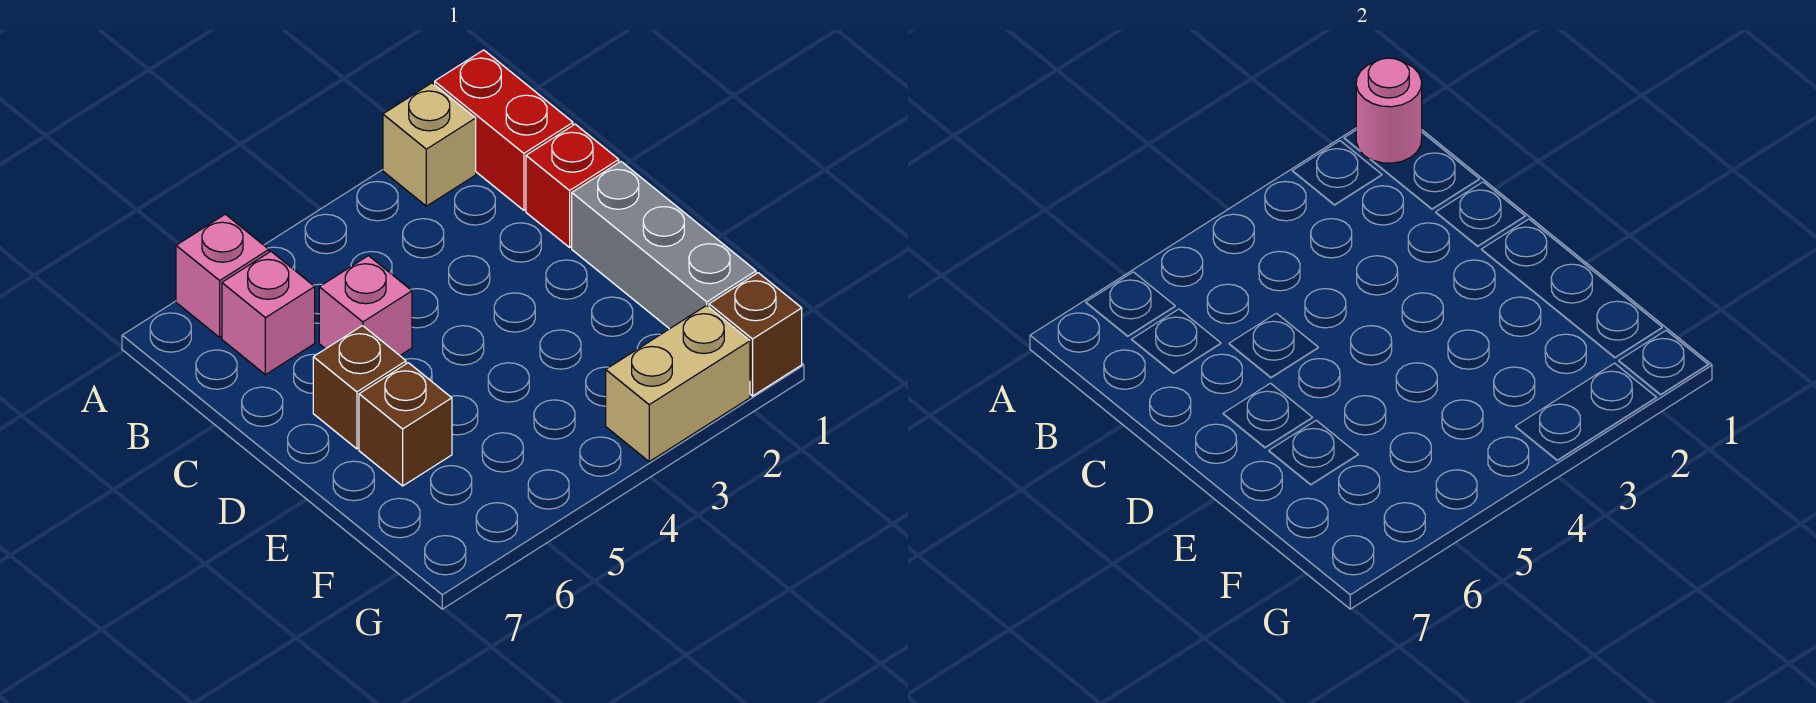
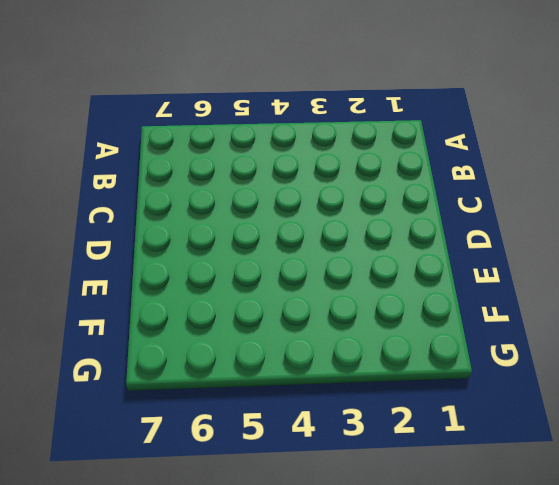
none -> red 1x2 brick [435,50,573,210]
none -> tan 1x1 brick [383,83,476,206]
none -> pink 1x1 brick [176,214,269,337]

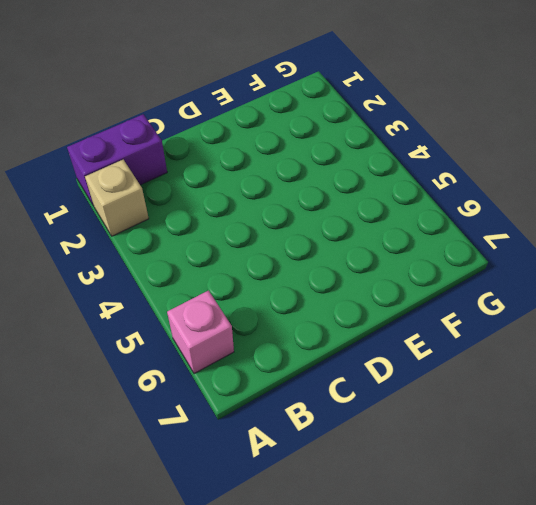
purple 1x2 brick [67,114,167,206] -> red 1x2 brick [435,50,573,210]
none -> pink 1x1 brick [222,252,315,375]
none -> red 1x1 brick [526,124,619,247]
none -> pink 1x1 brick [319,256,412,355]

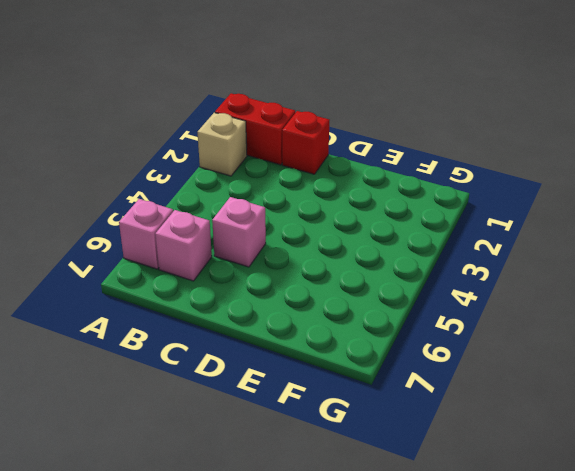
none -> grey 1x3 brick [572,162,756,329]
none -> brown 1x1 brick [313,326,406,449]
none -> brown 1x1 brick [359,363,452,486]

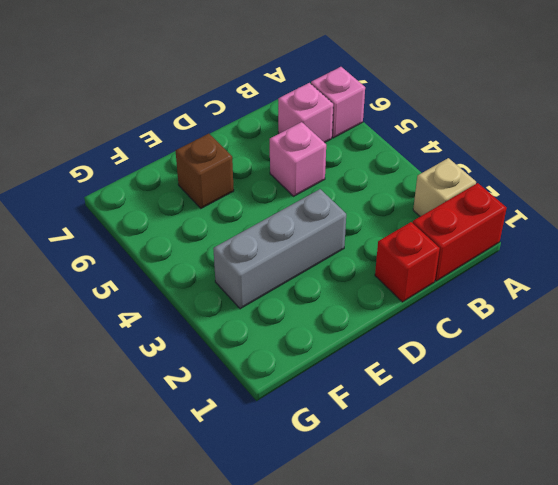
grey 1x3 brick [213,189,346,309] -> grey 1x3 brick moved to [572,162,756,329]
none -> brown 1x1 brick [313,326,406,449]
none -> brown 1x1 brick [709,273,802,396]
none -> tan 1x2 brick [606,305,750,462]

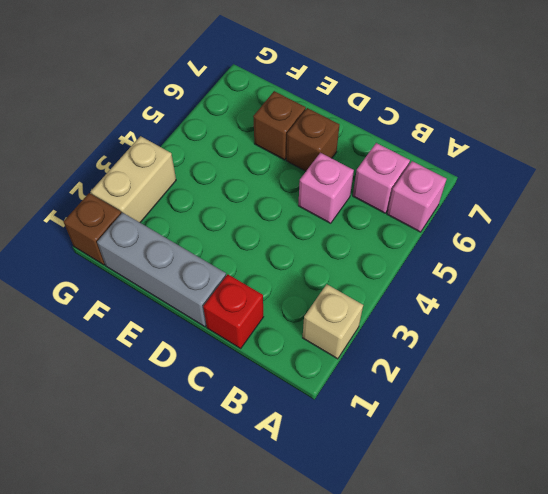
none -> red 1x2 brick [435,50,573,210]
none -> pink 1x1 round brick [1356,58,1422,163]

